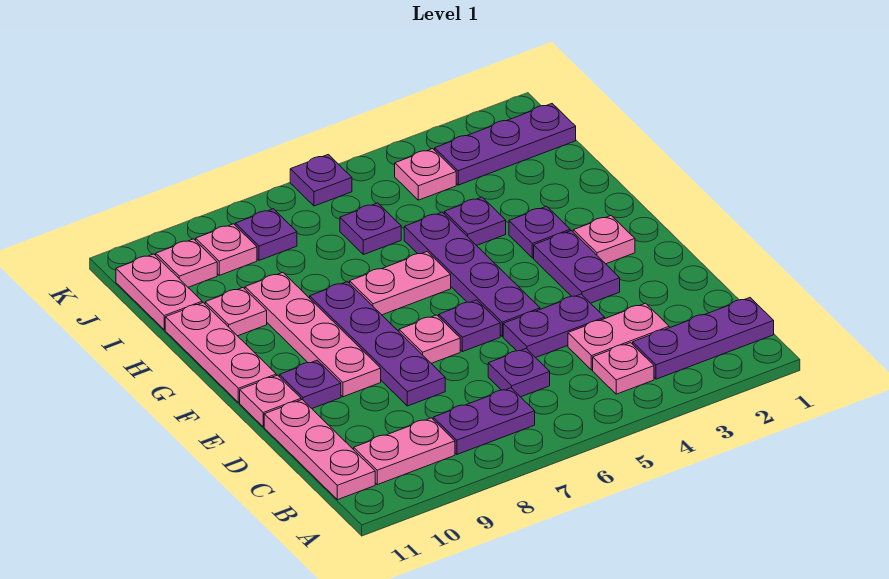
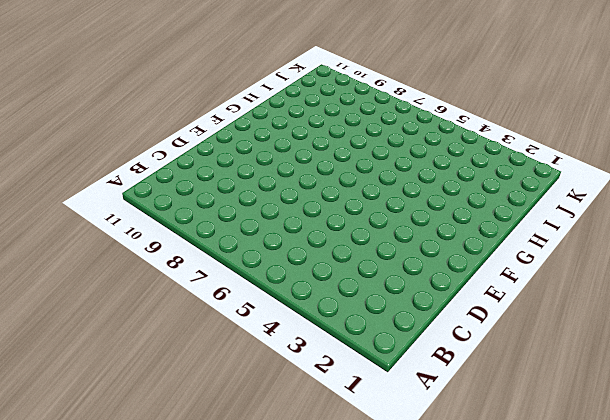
none -> purple 1x3 plate [633,298,774,379]
none -> pink 1x1 plate [593,343,654,394]
none -> purple 1x2 plate [433,388,535,454]
none -> pink 1x2 plate [353,418,455,485]

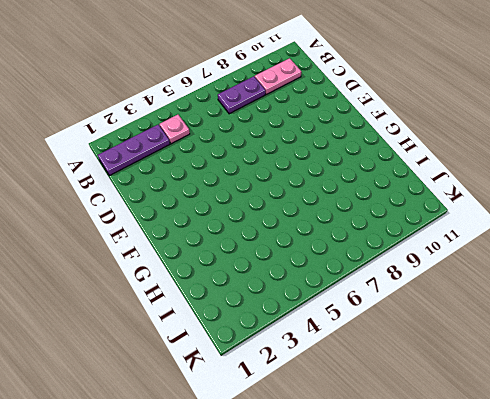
none -> pink 1x3 plate [264,400,375,500]
none -> pink 1x2 plate [568,303,669,370]
none -> purple 1x1 plate [488,349,550,397]
none -> purple 1x2 plate [503,294,605,358]

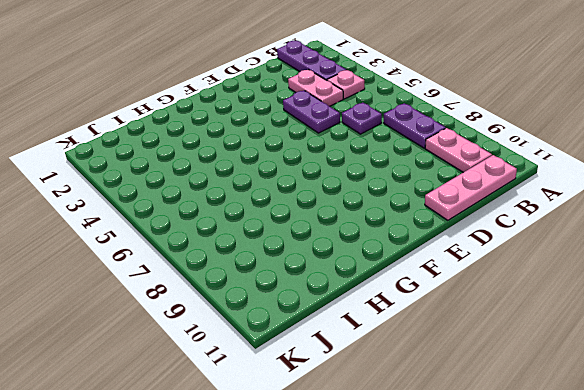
none -> purple 1x4 plate [310,282,445,406]
none -> purple 1x2 plate [534,231,620,303]
none -> purple 1x4 plate [404,212,540,336]
none -> purple 1x1 plate [438,300,500,352]

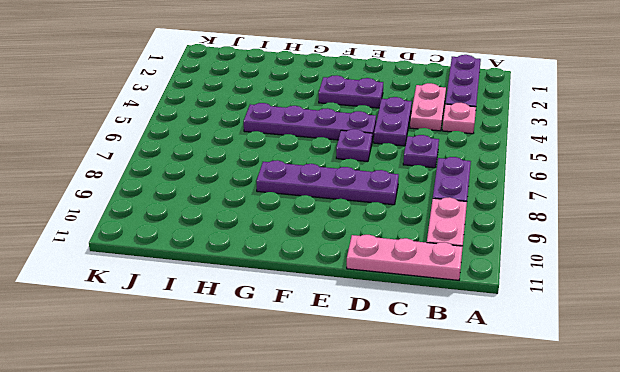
none -> pink 1x1 plate [399,315,460,363]
none -> pink 1x4 plate [245,273,381,397]
none -> purple 1x1 plate [279,360,341,408]
none -> pink 1x1 plate [240,375,301,427]

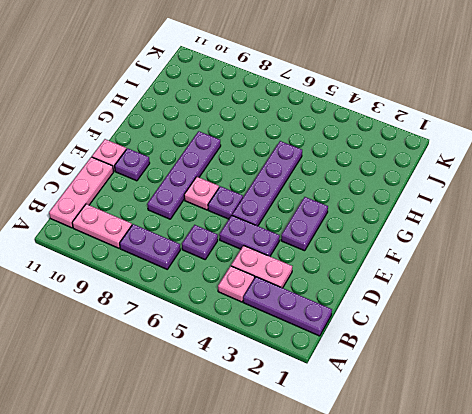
none -> pink 1x4 plate [245,273,381,397]
none -> pink 1x1 plate [573,216,635,264]
none -> pink 1x3 plate [165,303,276,403]
none -> purple 1x1 plate [509,206,570,258]

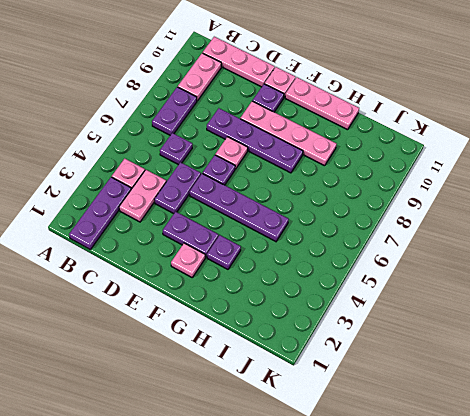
none -> pink 1x2 plate [350,252,451,315]
none -> purple 1x1 plate [444,197,506,246]
none -> pink 1x1 plate [205,288,267,336]
none -> purple 1x1 plate [340,203,401,255]

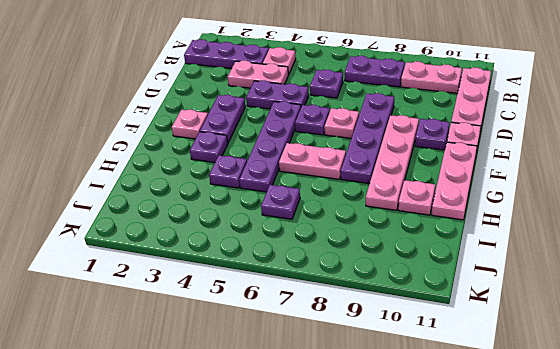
none -> pink 1x2 plate [116,254,202,330]
none -> purple 1x3 plate [435,104,576,185]
none -> pink 1x1 plate [395,149,456,200]
none -> purple 1x1 plate [235,209,297,260]

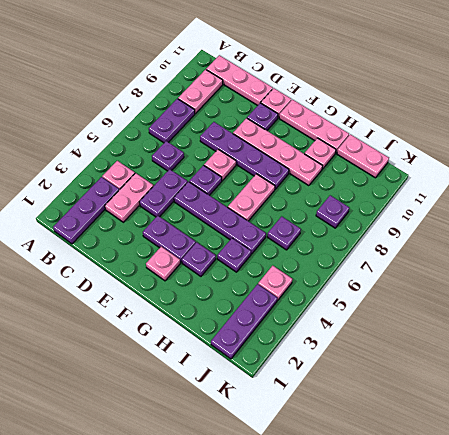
none -> pink 1x1 plate [195,224,257,275]
none -> pink 1x1 plate [156,239,217,287]
none -> purple 1x1 plate [290,155,352,206]

